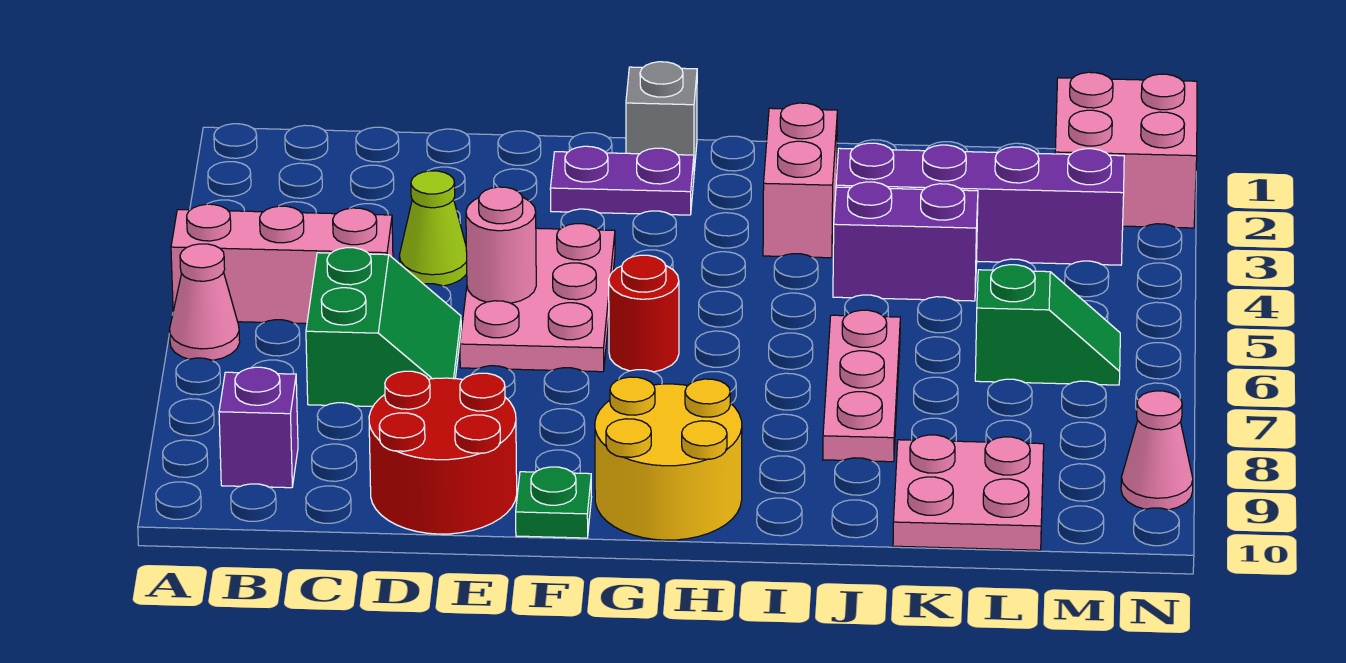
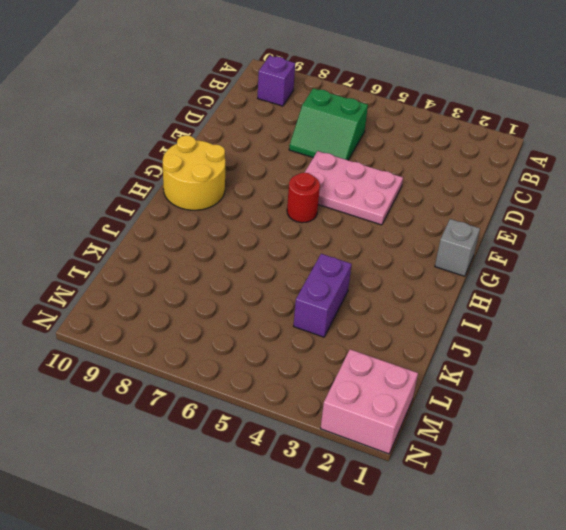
none -> pink 1x3 brick [171,204,393,324]
none -> pink 1x1 cone [170,244,240,361]
none -> lime 1x1 cone [399,171,467,286]

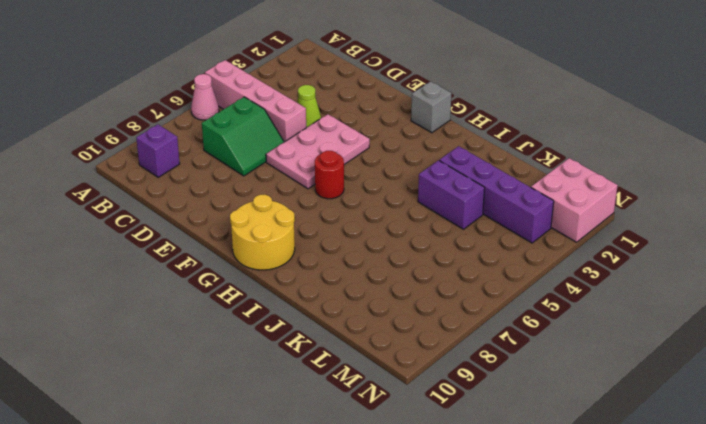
pink 1x4 brick [205,60,306,142] -> pink 1x3 brick [171,204,393,324]
none -> red 2x2 round brick [369,371,517,534]
none -> purple 1x2 plate [550,146,694,215]
none -> green 1x1 plate [516,467,592,538]

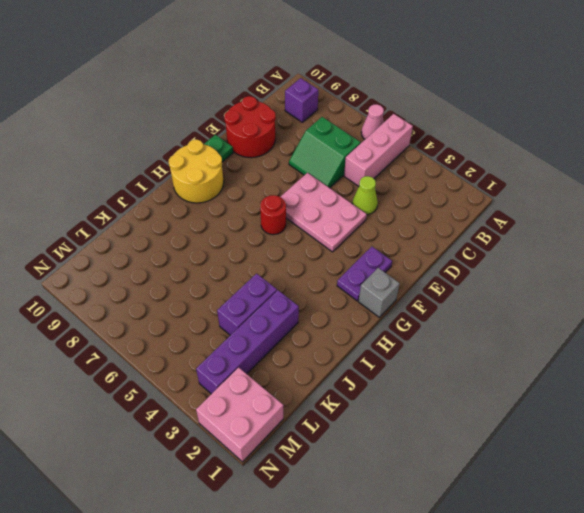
none -> pink 1x2 brick [763,103,837,258]
none -> pink 1x3 plate [823,310,900,462]
none -> pink 2x2 plate [893,435,1044,550]

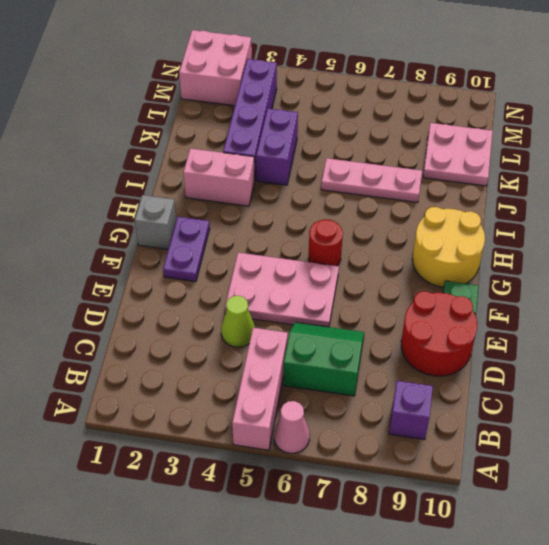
none -> green 1x2 slope [975,265,1120,385]
none -> pink 1x1 cone [1121,391,1193,510]
none -> pink 1x1 round brick [466,187,536,303]

